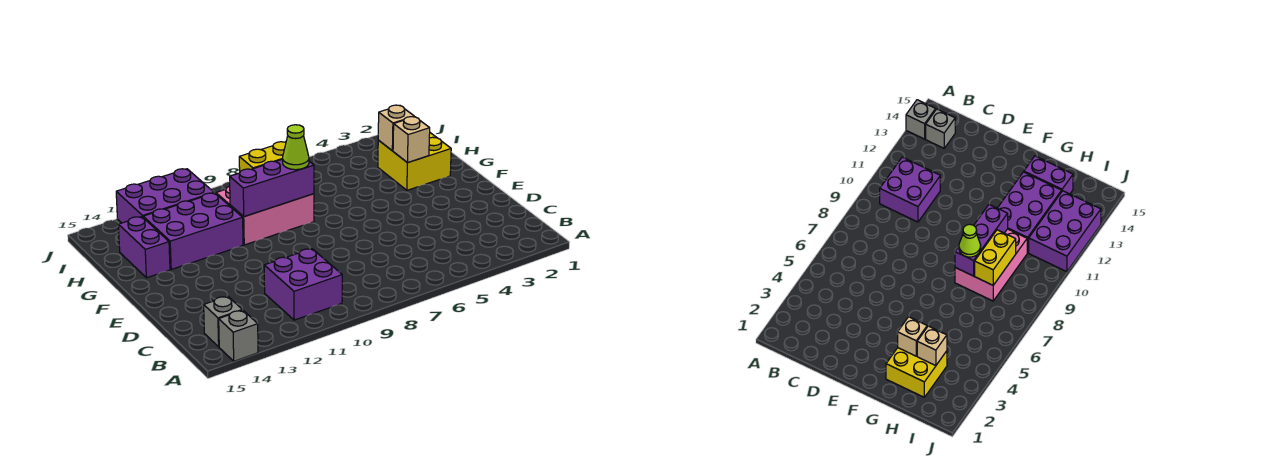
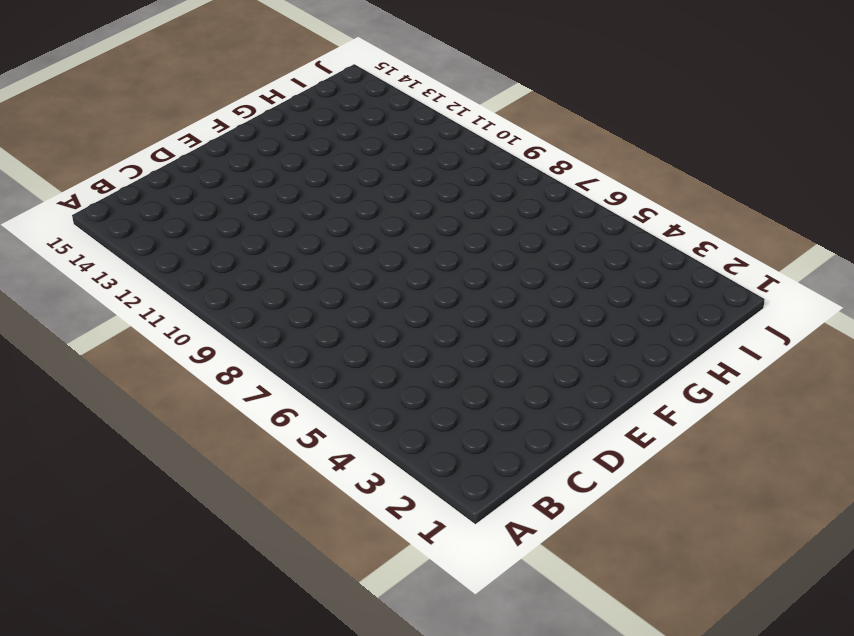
none -> grey 1x1 brick [219,310,258,361]
none -> purple 2x2 brick [264,249,342,320]
none -> grey 1x1 brick [204,296,242,347]

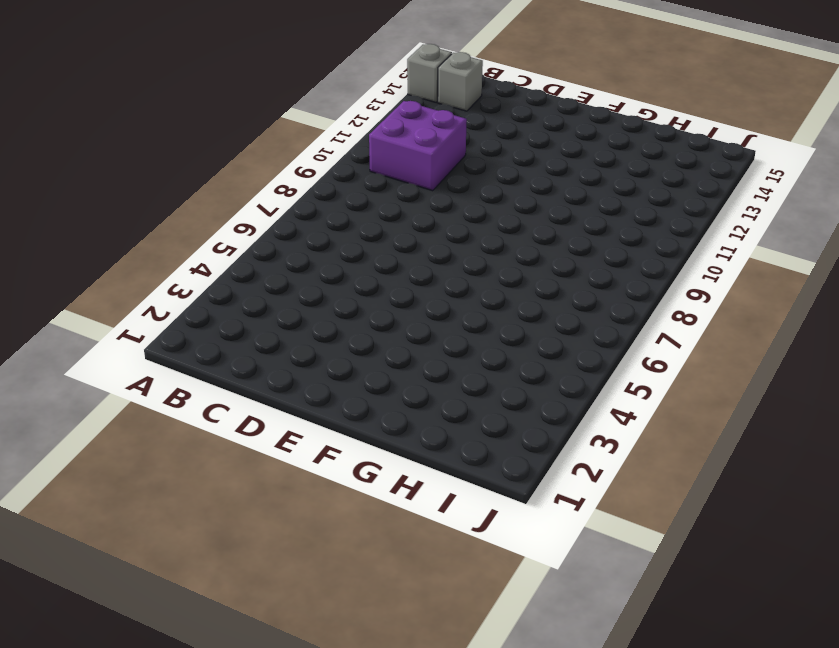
none -> yellow 2x2 brick [378,133,451,190]
none -> pink 2x3 brick [216,186,314,245]
none -> purple 2x3 brick [143,193,243,269]

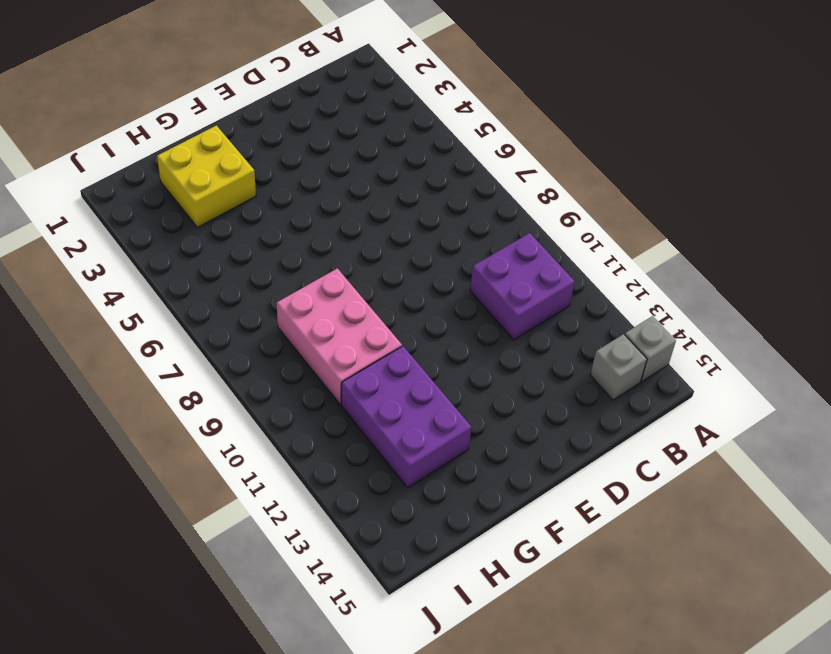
none -> purple 1x2 brick [118,217,170,278]
none -> purple 2x3 brick [116,169,214,223]
none -> tan 1x1 brick [393,117,430,163]

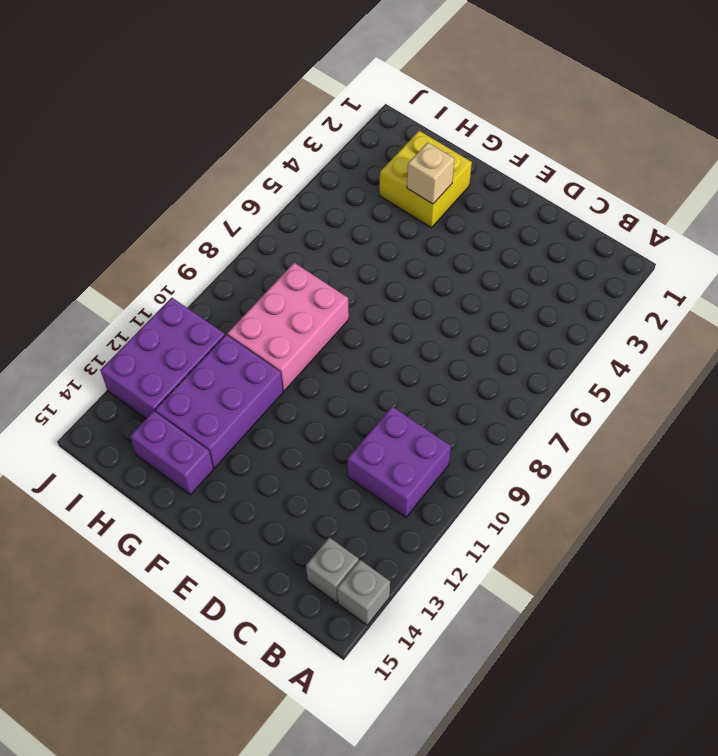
none -> purple 1x3 brick [230,159,314,217]
none -> tan 1x1 brick [378,105,414,151]
none -> yellow 1x2 brick [239,142,286,171]

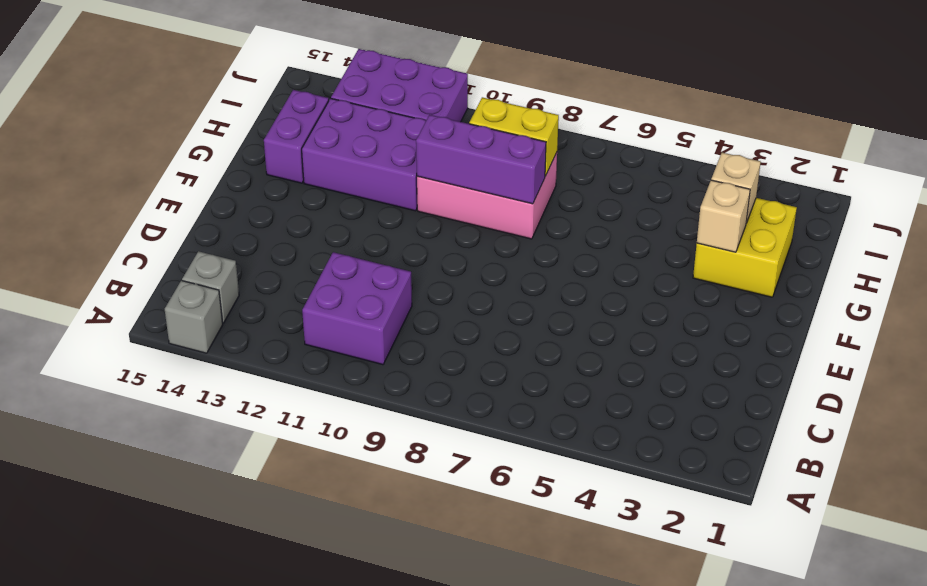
none -> lime 1x1 cone [283,125,309,170]

